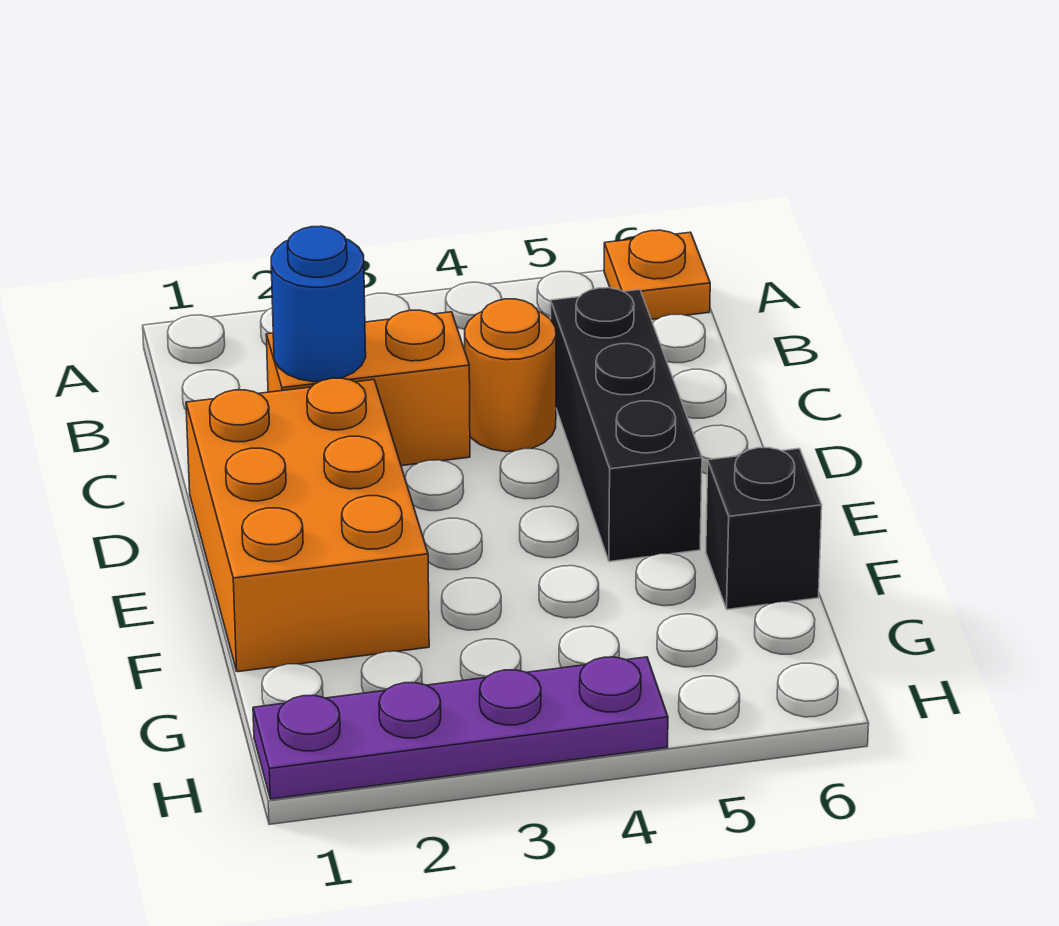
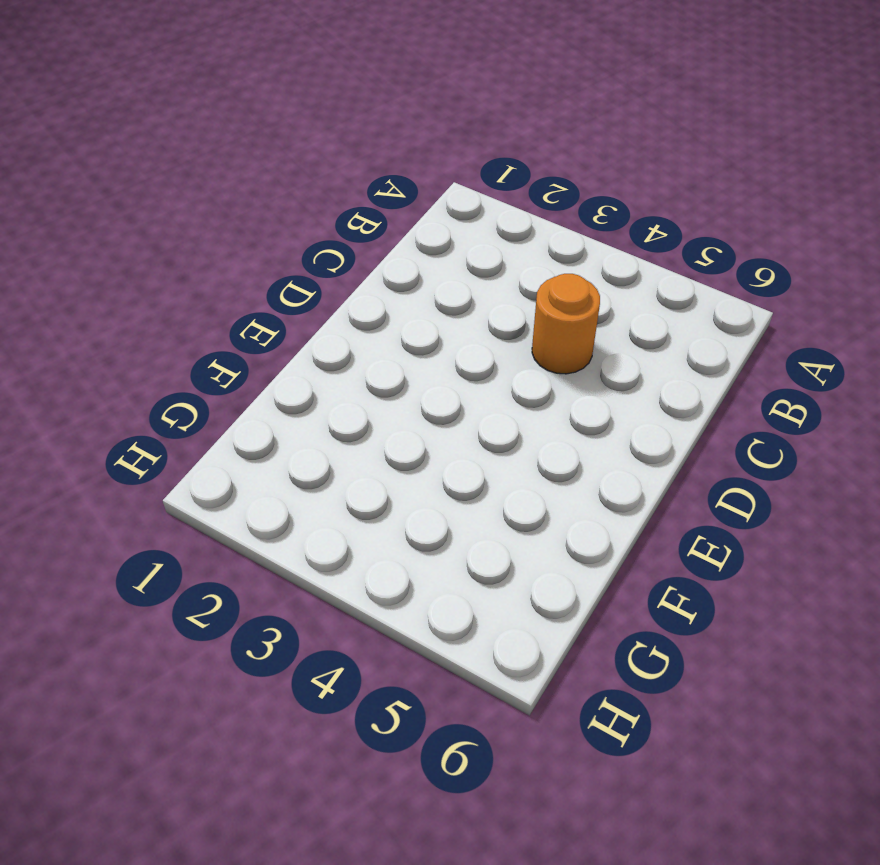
none -> orange 1x1 plate [604,230,710,319]
none -> orange 1x2 brick [266,310,470,466]

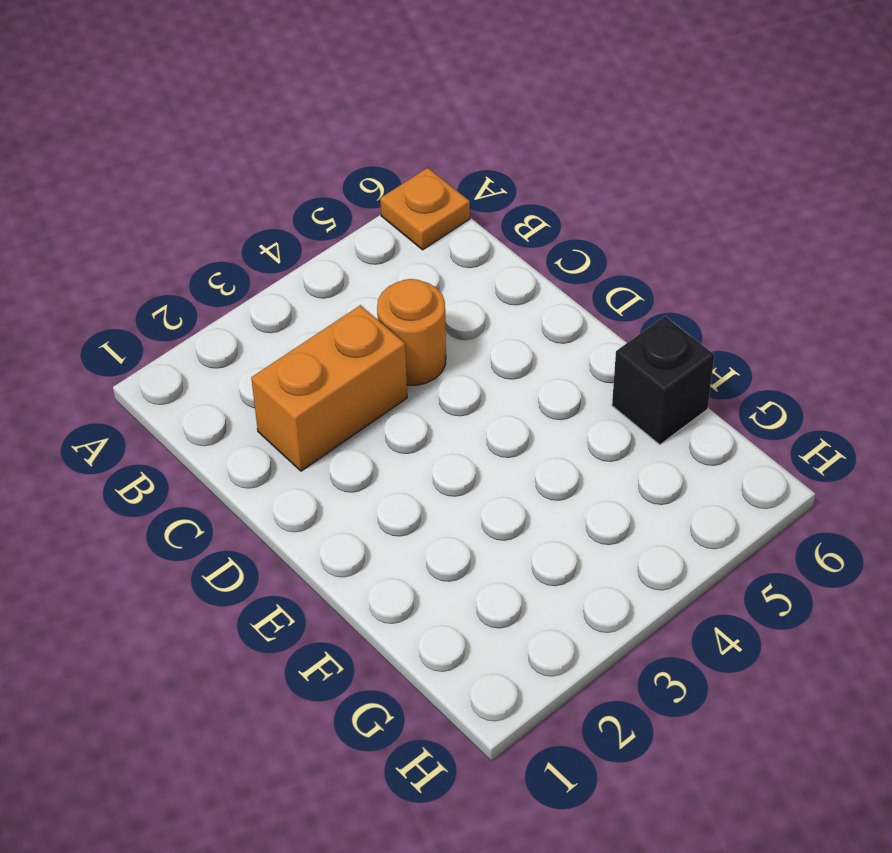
none -> black 1x3 brick [551,288,702,562]
none -> orange 2x3 brick [186,378,429,672]

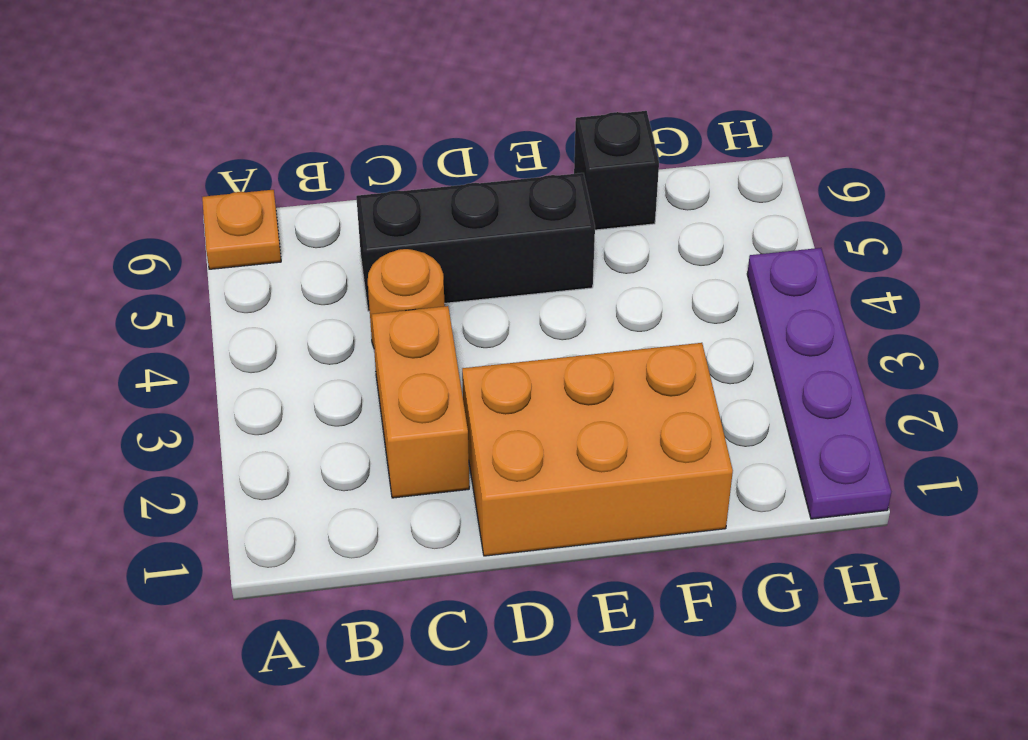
none -> blue 1x1 round brick [271,226,366,382]

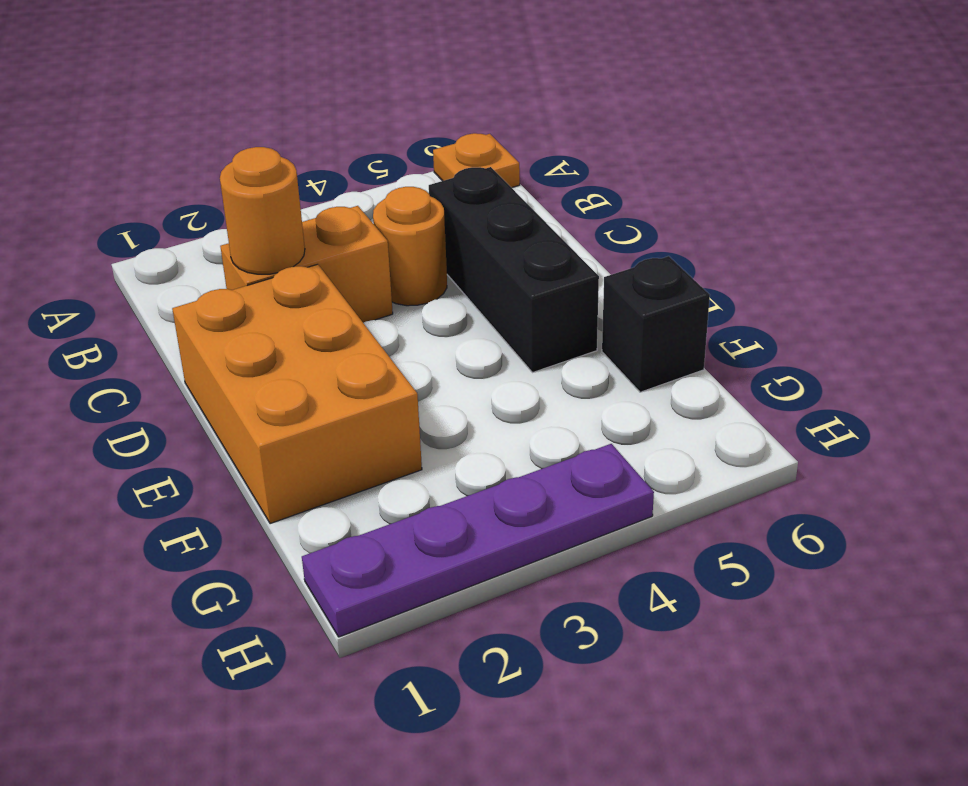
orange 1x1 round brick [220,147,305,274] -> blue 1x1 round brick [271,226,366,382]

